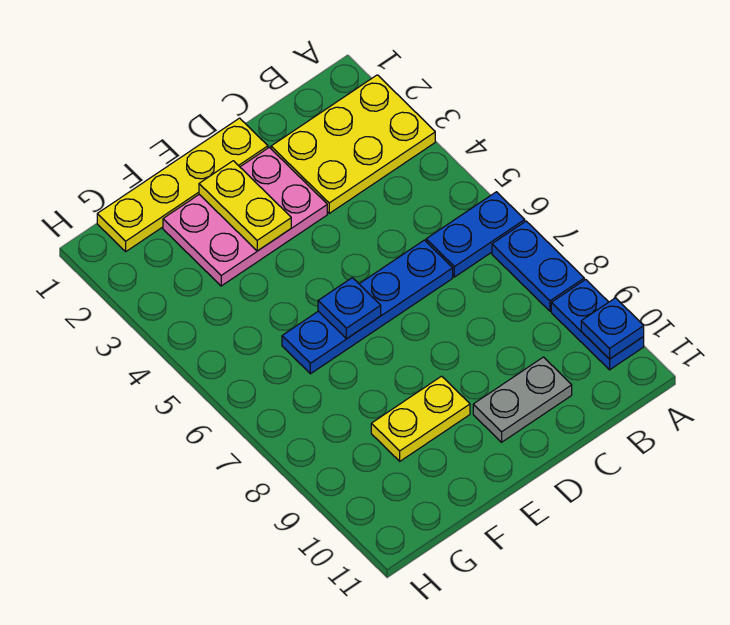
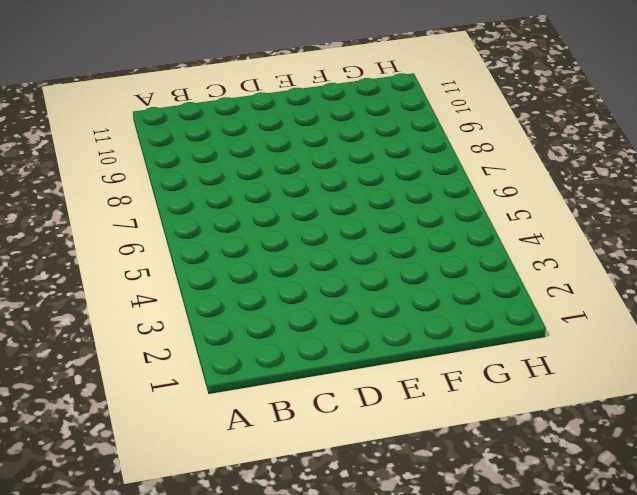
none -> yellow 2x3 plate [271,75,435,213]
none -> blue 1x2 plate [426,192,525,277]
none -> blue 1x2 plate [492,221,584,311]

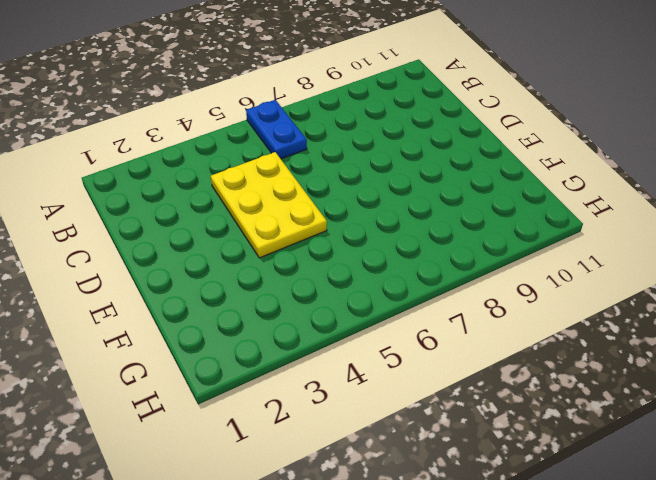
yellow 2x3 plate [211,152,327,258] -> yellow 2x3 plate moved to [271,75,435,213]
none -> blue 1x2 plate [492,221,584,311]
none -> blue 1x2 plate [551,280,644,370]
none -> blue 1x4 plate [282,240,453,374]

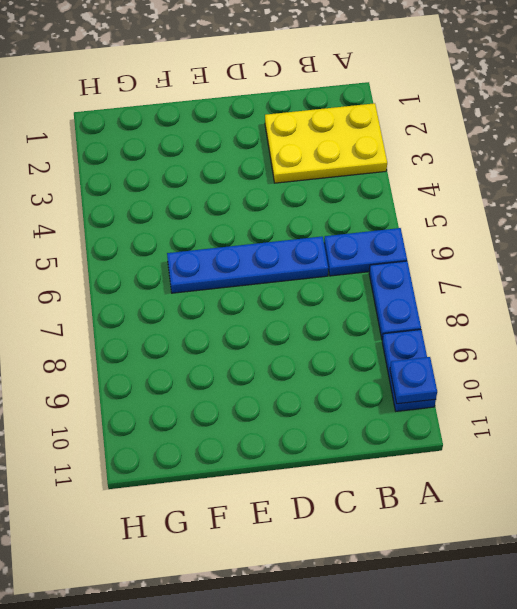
none -> grey 1x2 plate [473,357,572,442]
none -> yellow 1x4 plate [97,118,268,251]
none -> pink 2x3 plate [163,147,327,286]

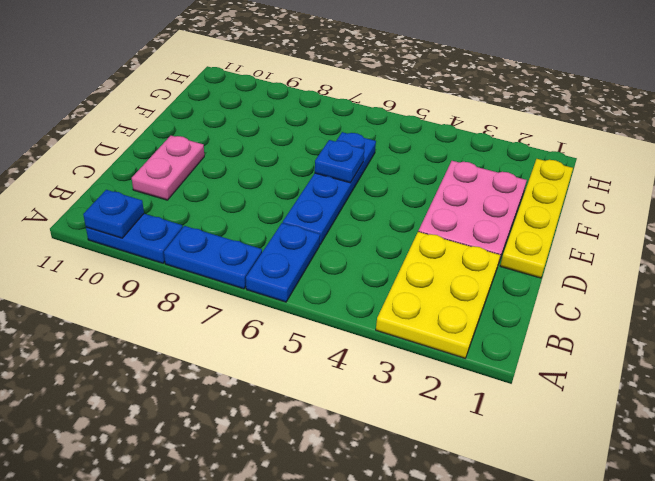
pink 1x2 plate [132,136,204,200] -> grey 1x2 plate [473,357,572,442]
none -> yellow 1x2 plate [371,376,470,461]
none -> yellow 1x2 plate [199,161,291,251]

